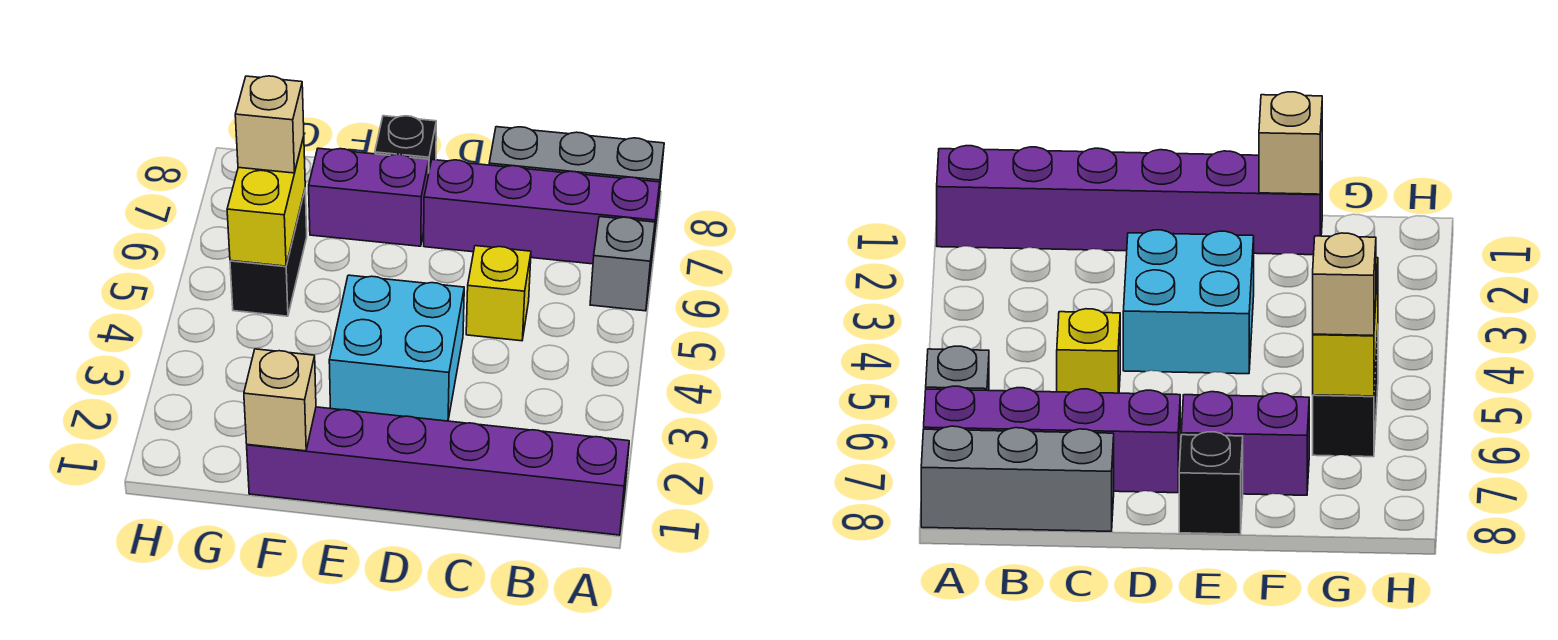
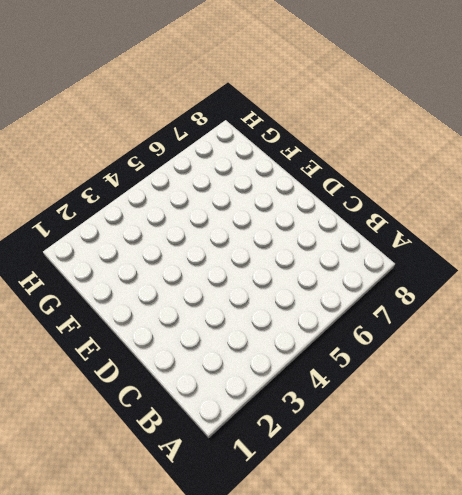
none -> purple 1x6 brick [247,407,629,535]
none -> grey 1x1 brick [590,217,655,311]
none -> purple 1x4 brick [424,160,660,264]

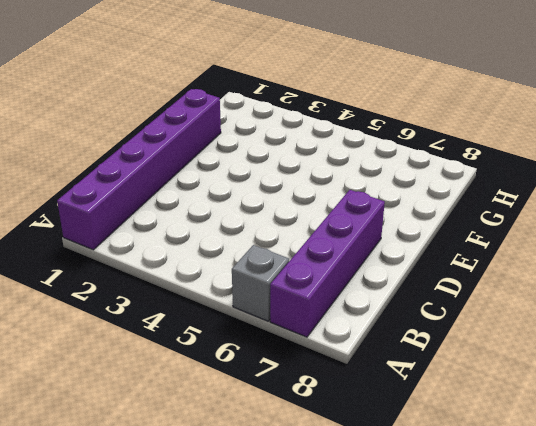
none -> grey 1x3 brick [489,127,664,220]
none -> yellow 1x1 brick [466,246,531,341]
none -> cyan 2x2 brick [329,275,464,421]

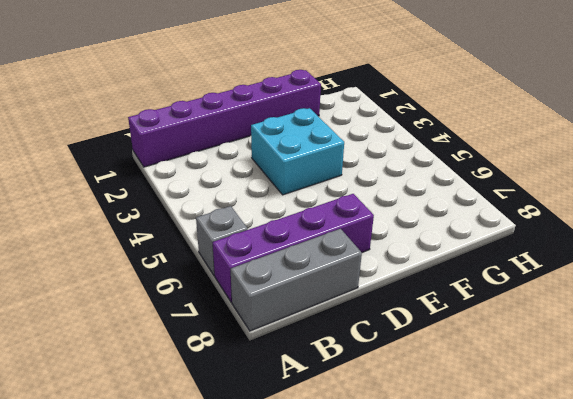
none -> yellow 1x1 brick [466,246,531,341]
none -> purple 1x2 brick [309,148,429,246]
none -> black 1x1 brick [375,116,436,170]

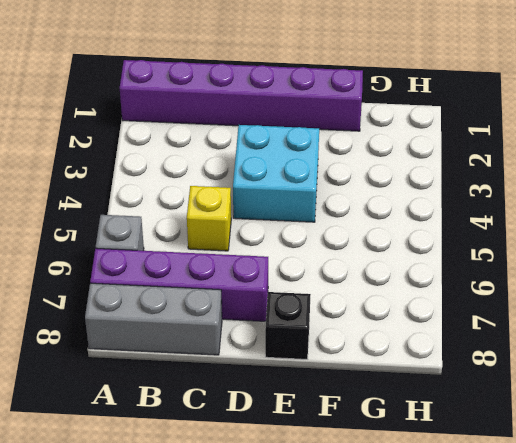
none -> purple 1x2 brick [309,148,429,246]
none -> black 1x2 brick [230,190,307,316]
none -> tan 1x1 brick [244,349,316,451]

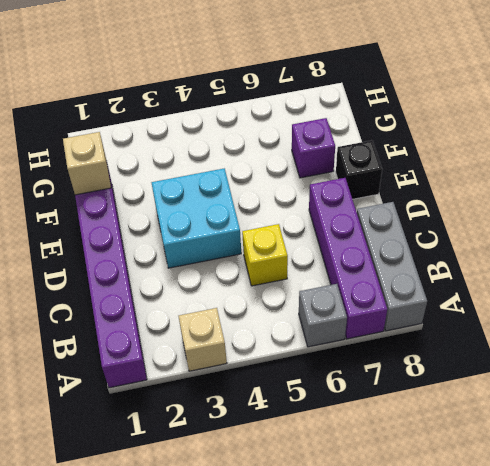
tan 1x1 brick [179,308,227,371] -> tan 1x1 brick moved to [235,76,304,173]
purple 1x1 brick [292,118,335,178] -> purple 1x2 brick [309,148,429,246]
none -> black 1x2 brick [230,190,307,316]
none -> yellow 1x2 brick [227,136,305,266]

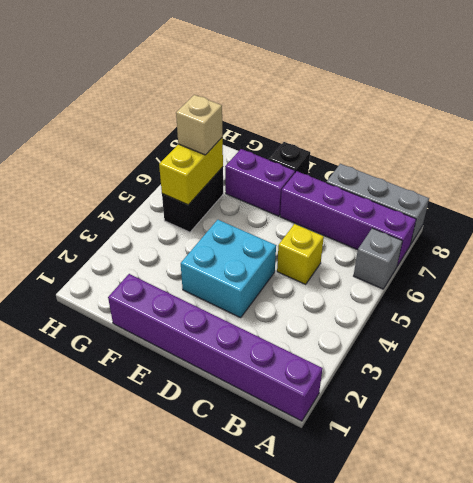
none -> tan 1x1 brick [244,349,316,451]

